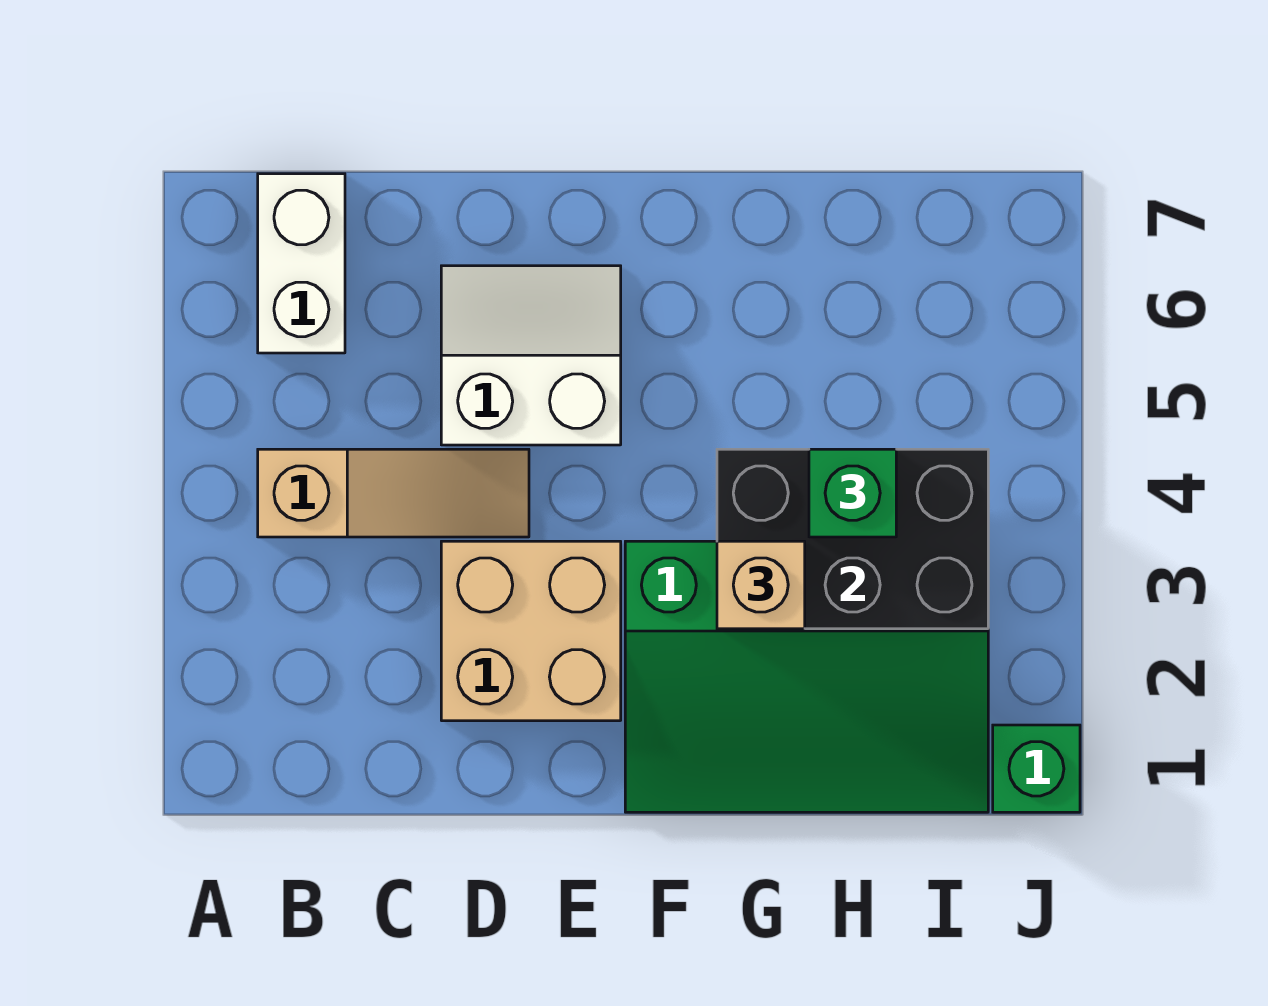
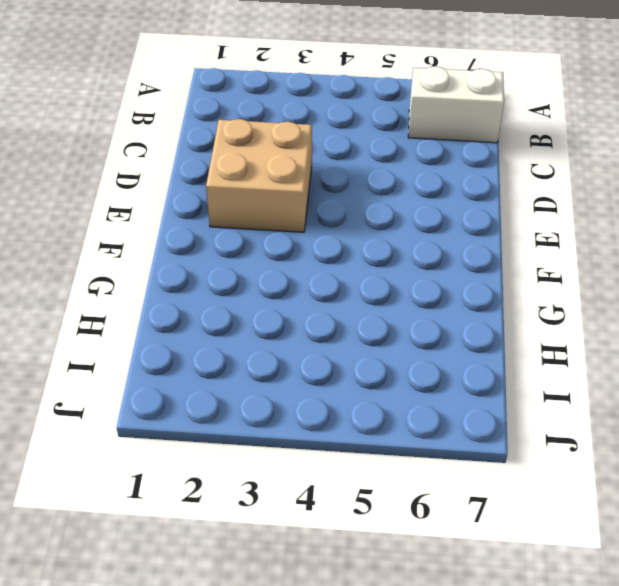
none -> tan 1x3 slope [258,449,529,537]
none -> white 2x2 slope [441,266,621,445]

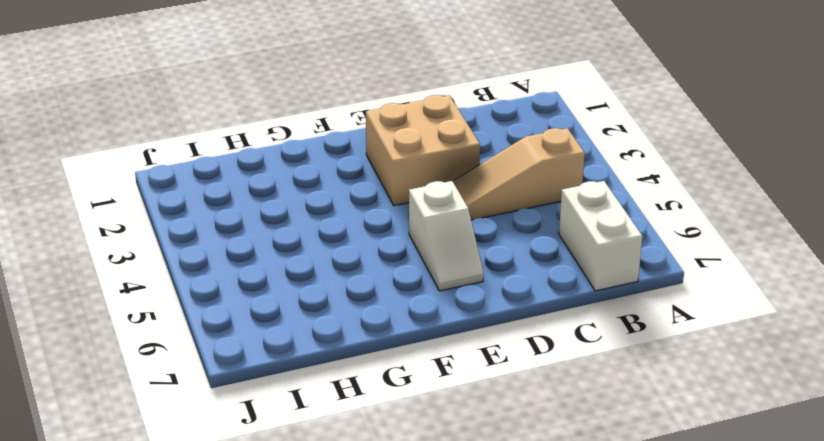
white 1x2 slope [409,181,484,291] -> white 2x2 slope [441,266,621,445]
none -> green 3x4 slope [625,541,988,812]
none -> green 1x1 brick [993,725,1080,812]

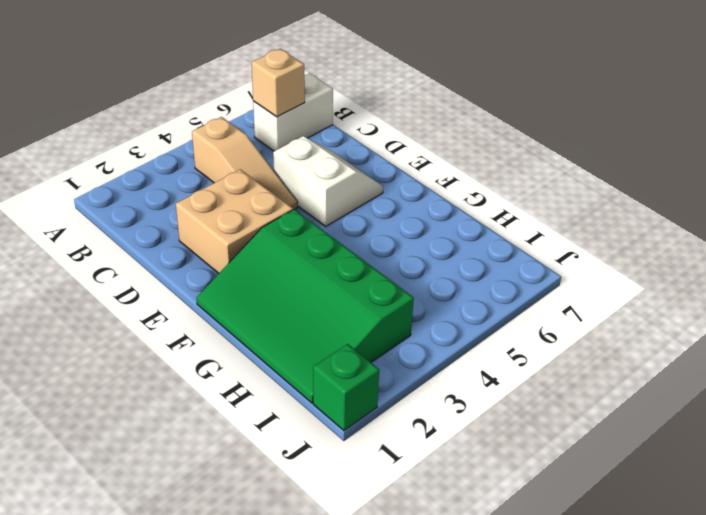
tan 1x1 brick [252,49,305,117] -> tan 1x1 brick moved to [717,541,805,629]
none -> black 2x3 brick [717,449,988,629]
none -> green 1x1 brick [809,449,896,537]

